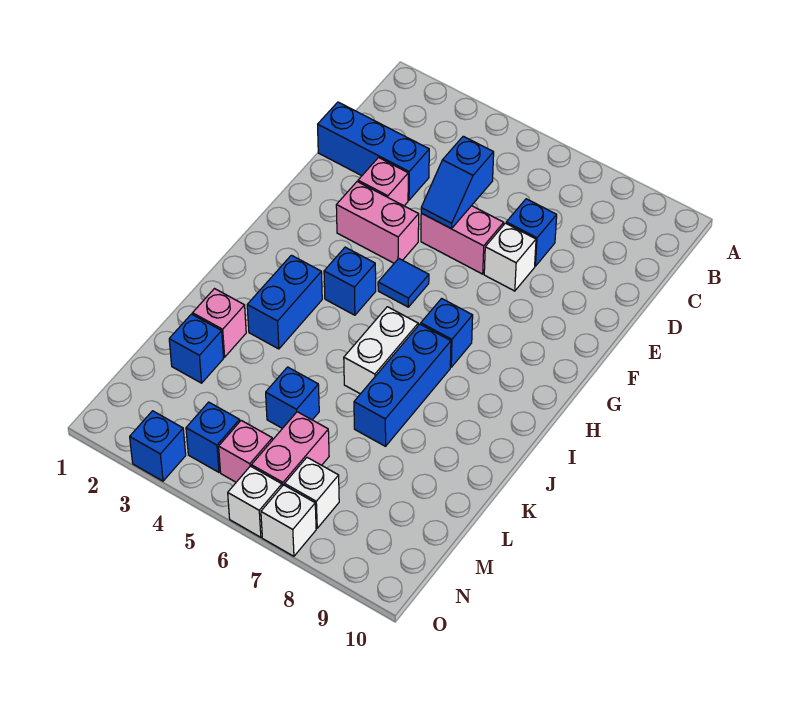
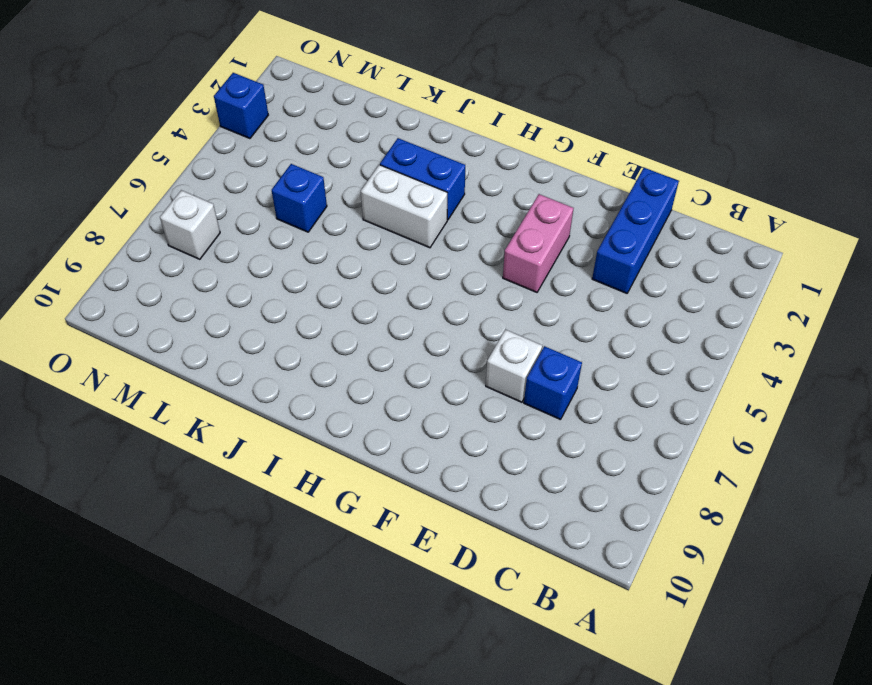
white 1x2 brick [361,165,447,248] -> white 1x2 brick moved to [344,307,418,394]
none -> pink 1x1 brick [358,158,408,206]
none -> pink 1x2 brick [421,206,504,274]
none -> blue 1x1 tile [378,259,429,307]

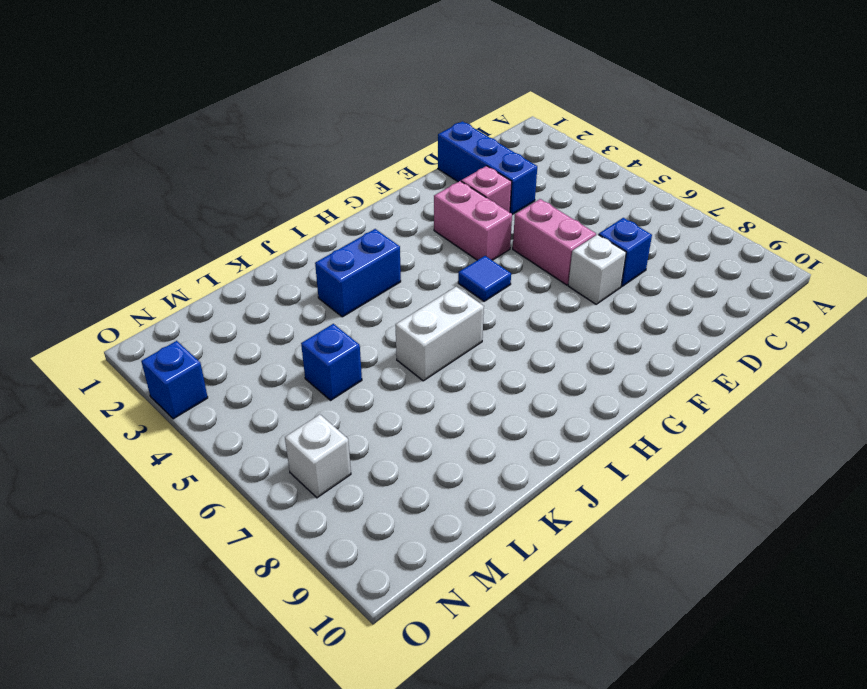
none -> blue 1x1 brick [324,247,376,315]
none -> blue 1x1 brick [421,299,473,367]
none -> blue 1x3 brick [354,324,451,446]

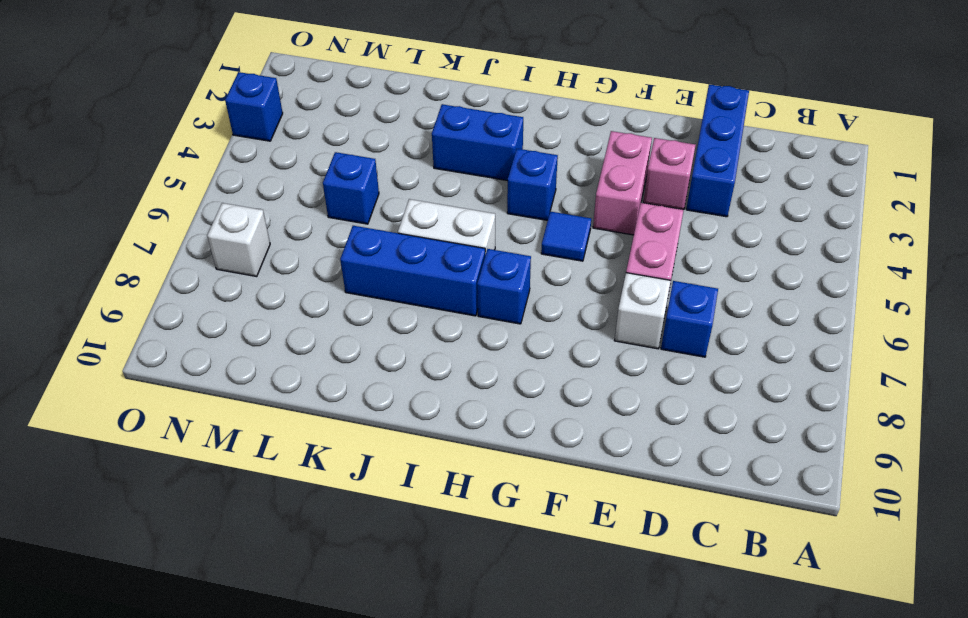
none -> pink 1x1 brick [193,289,246,357]
none -> blue 1x1 brick [169,314,224,383]
none -> pink 1x2 brick [251,412,329,486]

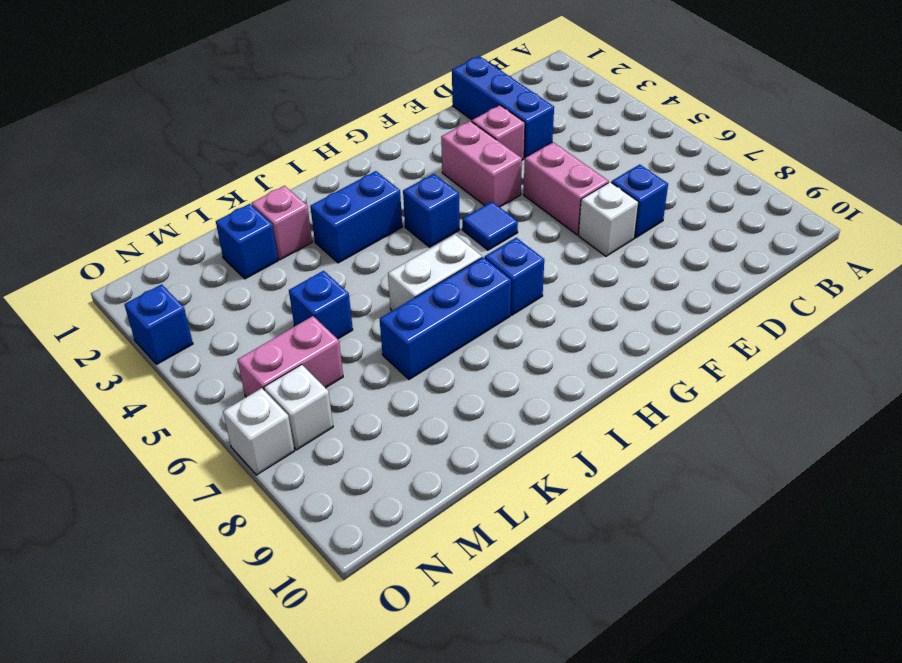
none -> blue 1x1 brick [186,402,240,472]
none -> pink 1x1 brick [219,420,272,482]
none -> white 1x1 brick [228,466,282,537]

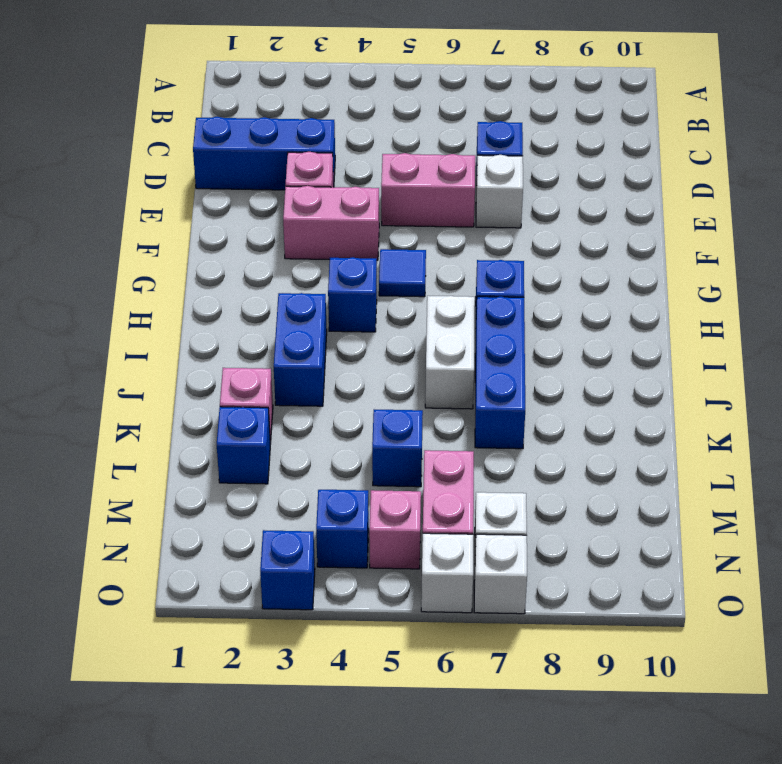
none -> blue 1x2 slope [421,136,494,229]

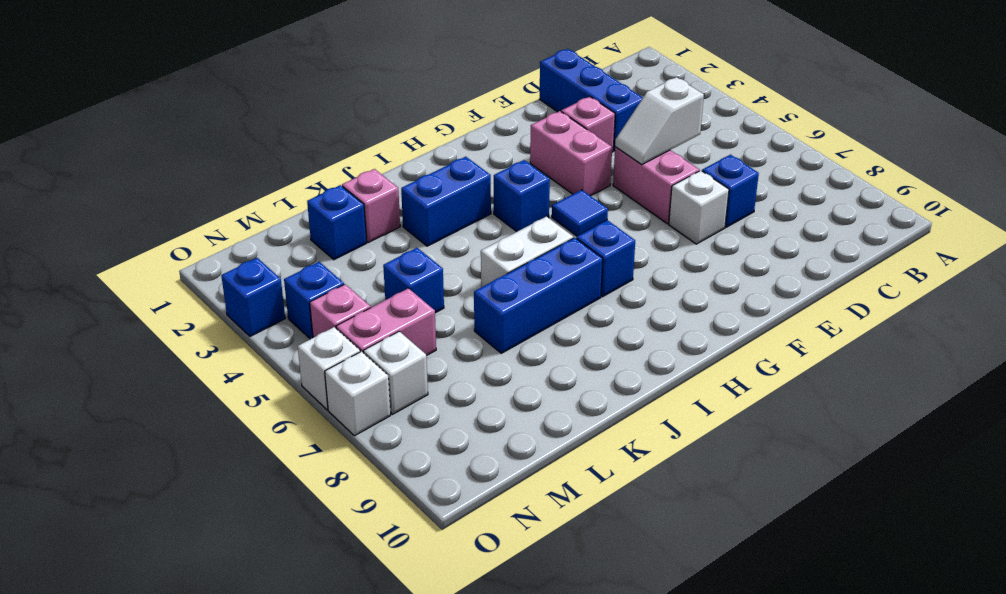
white 1x2 slope [615,77,704,165] -> blue 1x2 slope [421,136,494,229]

